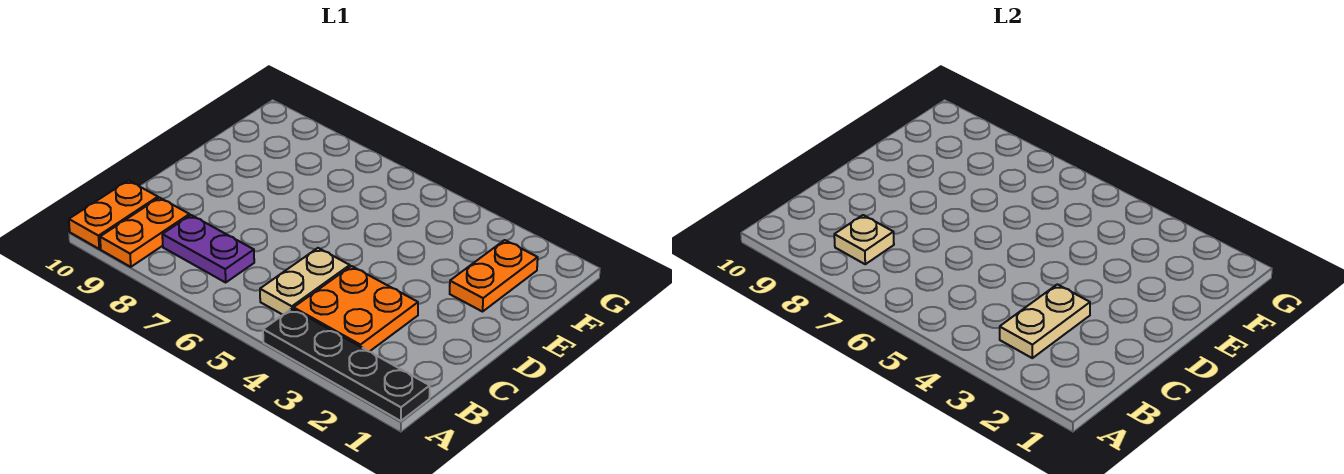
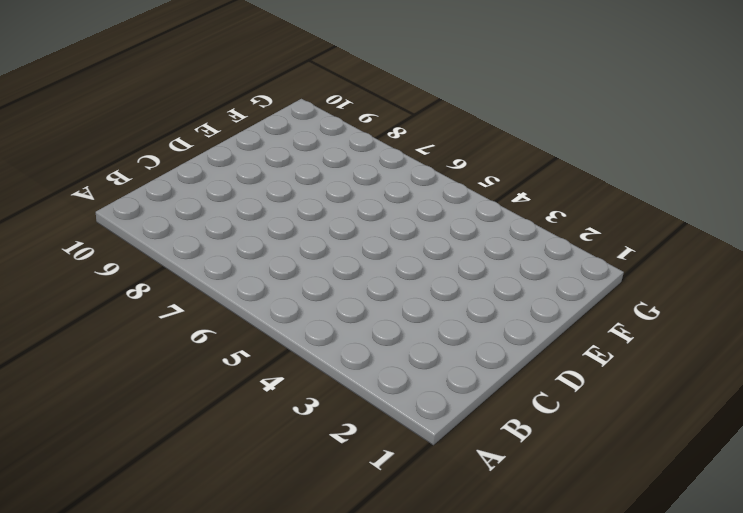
none -> black 1x4 plate [263,309,430,421]
none -> orange 1x2 plate [100,198,190,267]

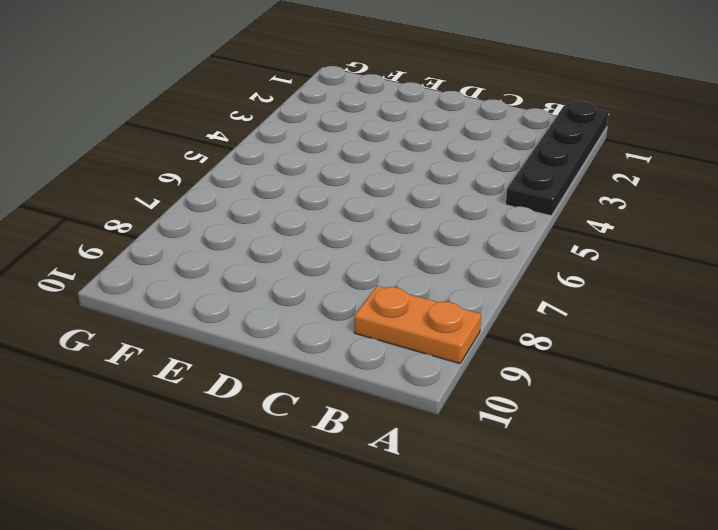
none -> orange 1x2 plate [69,180,158,249]
none -> orange 2x2 plate [294,266,418,352]

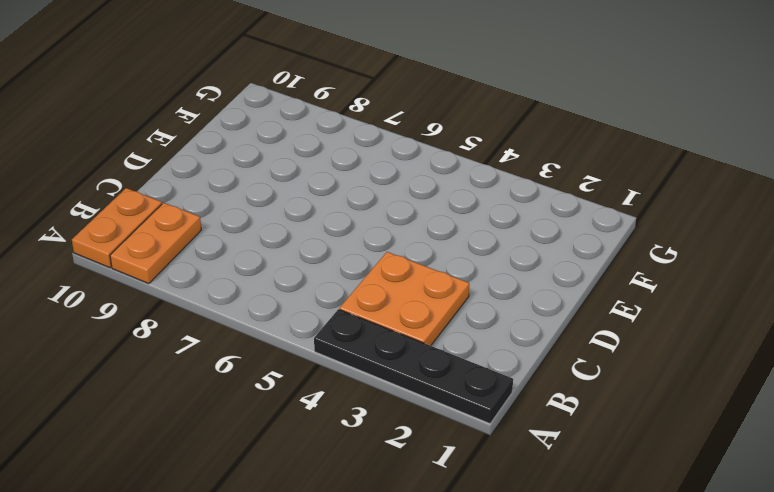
none -> tan 1x2 plate [260,248,350,315]
none -> purple 1x2 plate [162,215,254,282]

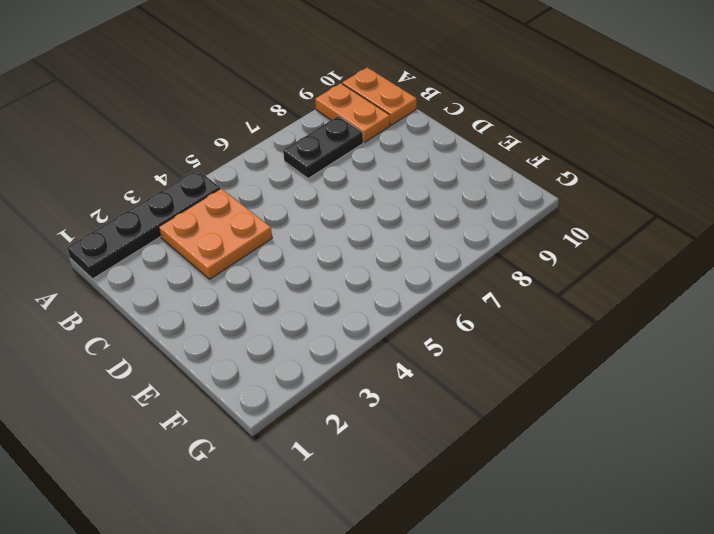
black 1x2 plate [283,116,363,178] -> purple 1x2 plate [162,215,254,282]
none -> tan 1x2 plate [260,248,350,315]
none -> orange 1x2 plate [450,240,538,312]

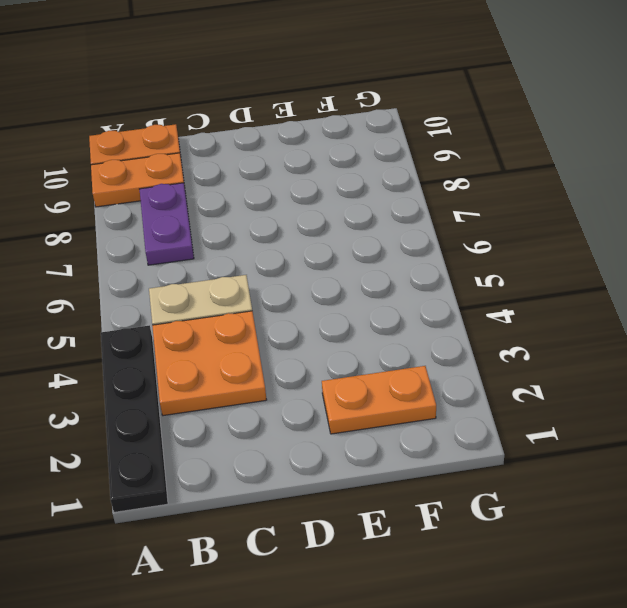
none -> tan 1x2 plate [1000,284,1090,358]
none -> tan 1x1 plate [834,215,894,264]

